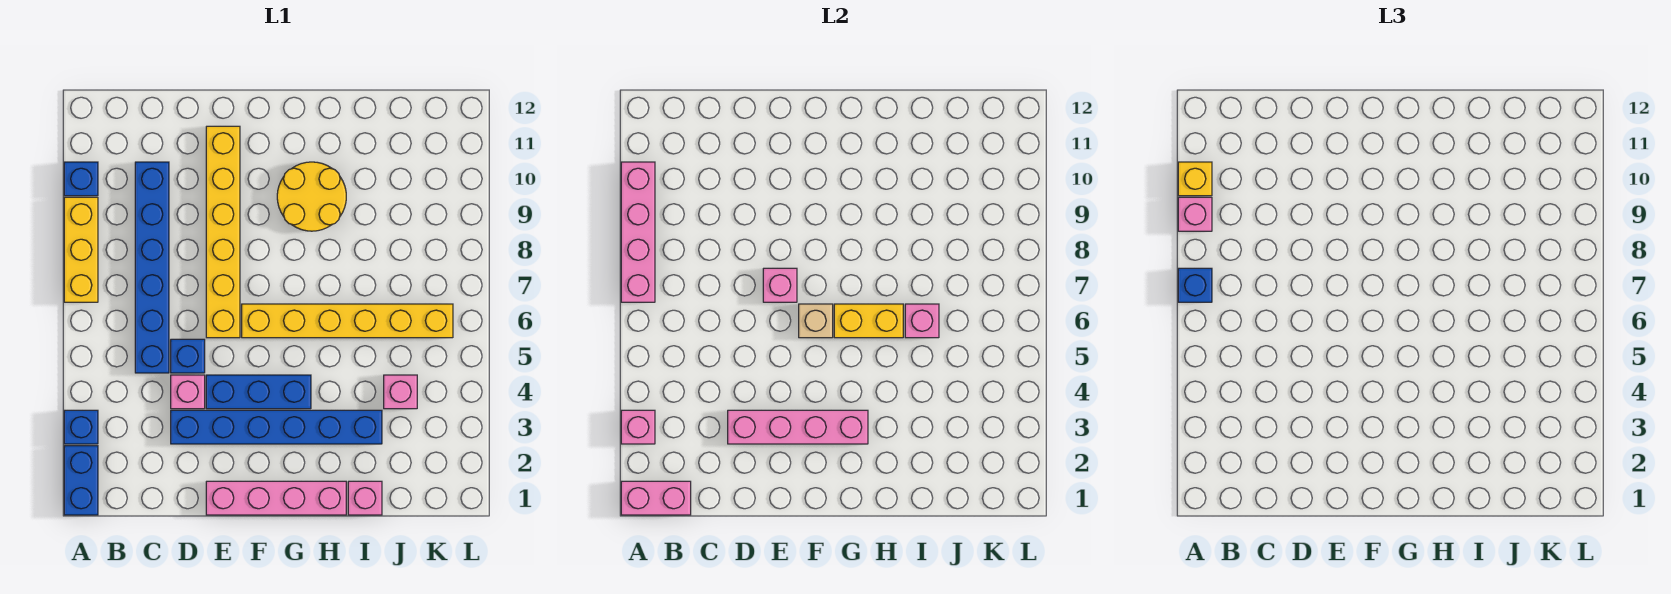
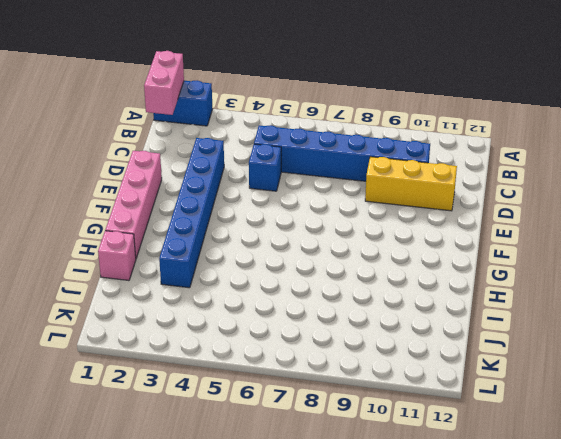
yellow 1x3 brick [365,157,457,211] -> yellow 1x3 brick moved to [64,197,98,302]
none -> blue 1x1 brick [64,410,98,444]
none -> blue 1x1 brick [64,162,98,196]
none -> pink 1x1 brick [171,375,205,409]

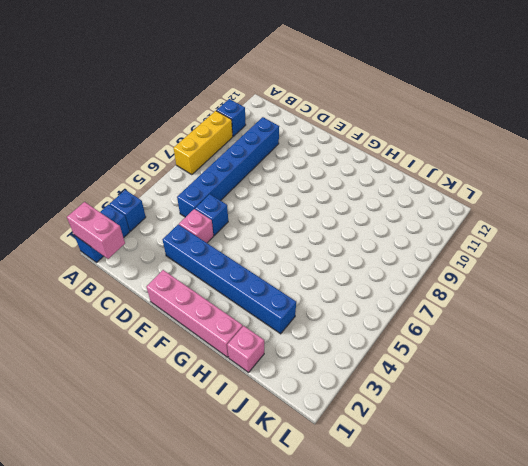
none -> blue 1x3 brick [206,375,311,409]
none -> yellow 1x6 brick [206,126,240,338]
none -> yellow 1x6 brick [242,304,453,338]

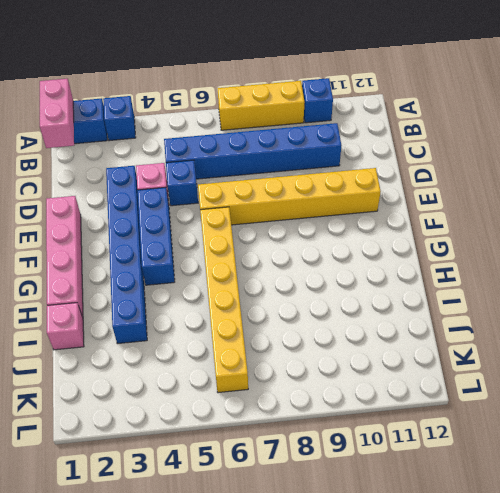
none -> yellow 2x2 round brick [277,162,346,231]
none -> pink 1x1 brick [384,375,417,409]
none -> pink 1x1 brick [621,410,655,444]

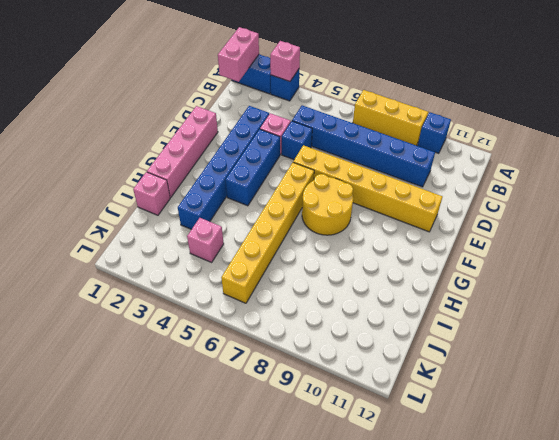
yellow 2x2 round brick [302,174,353,235] -> yellow 2x2 round brick moved to [277,162,346,231]
none -> pink 1x4 brick [621,162,655,302]
none -> pink 1x4 brick [728,410,868,444]
none -> pink 1x1 brick [763,268,797,302]

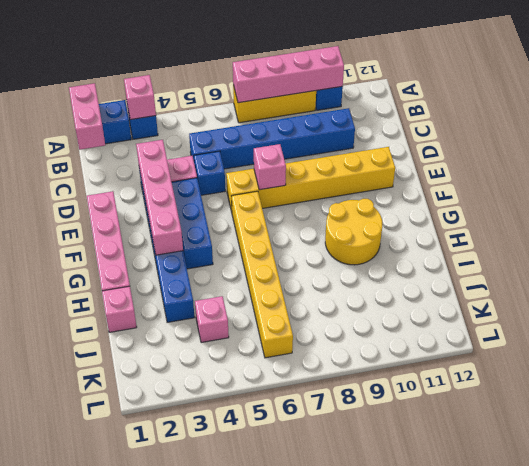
none -> tan 1x1 brick [799,304,833,338]
none -> yellow 1x2 brick [834,304,903,338]
none -> pink 1x1 brick [905,304,939,338]

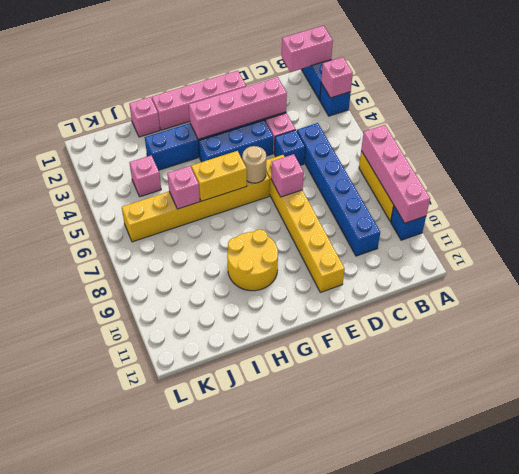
tan 1x1 round brick [242,146,266,183] -> tan 1x1 brick [799,304,833,338]
none -> blue 1x1 brick [1178,268,1212,302]
none -> pink 1x1 brick [1178,197,1212,231]
none -> yellow 1x1 brick [1178,162,1212,196]

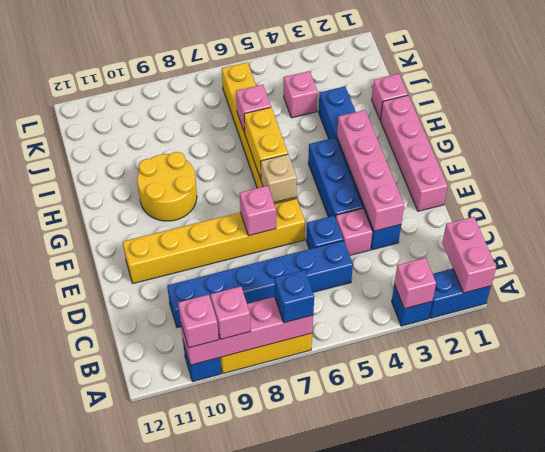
pink 1x1 brick [178,295,219,348] -> yellow 1x1 brick [1178,162,1212,196]

